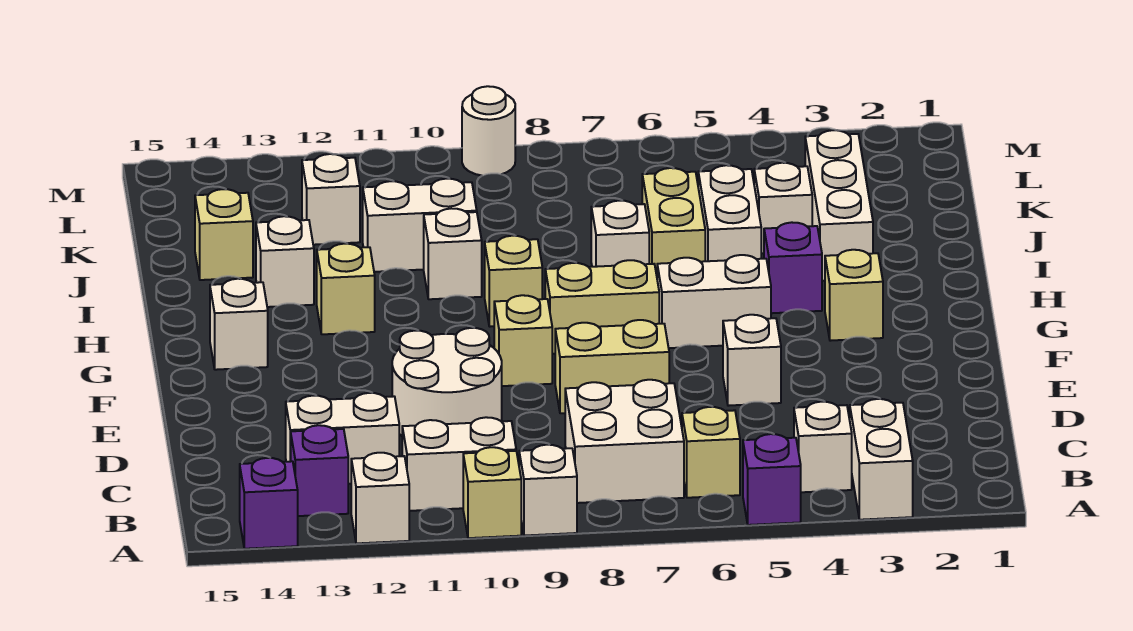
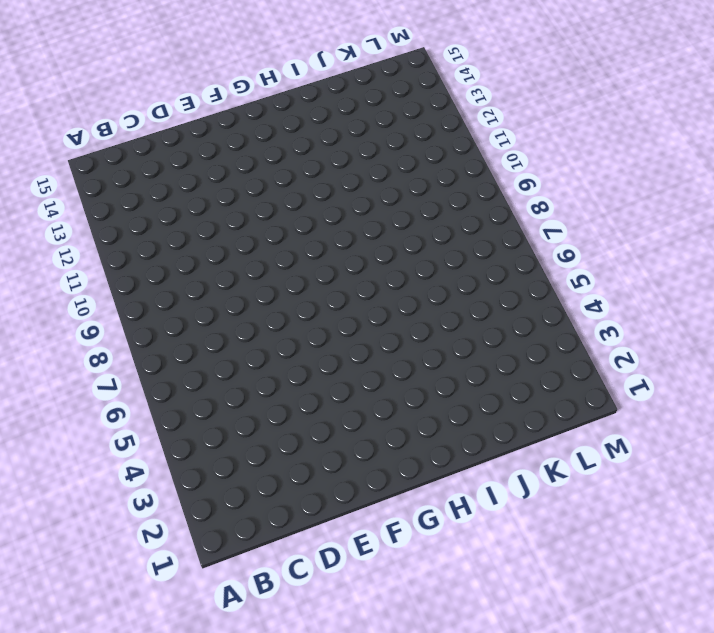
none -> white 1x2 brick [850,399,913,520]
none -> purple 1x1 brick [743,434,801,525]
none -> white 1x1 brick [519,445,577,536]
none -> tan 1x1 brick [463,447,521,538]

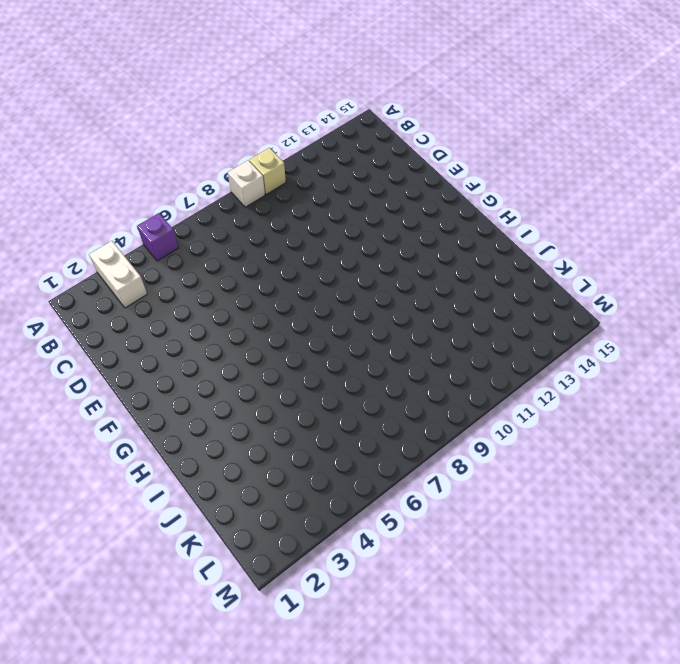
none -> white 1x1 brick [351,453,409,543]
none -> purple 1x1 brick [240,458,298,549]
none -> white 1x1 brick [794,402,852,492]
none -> tan 1x1 brick [682,407,740,498]

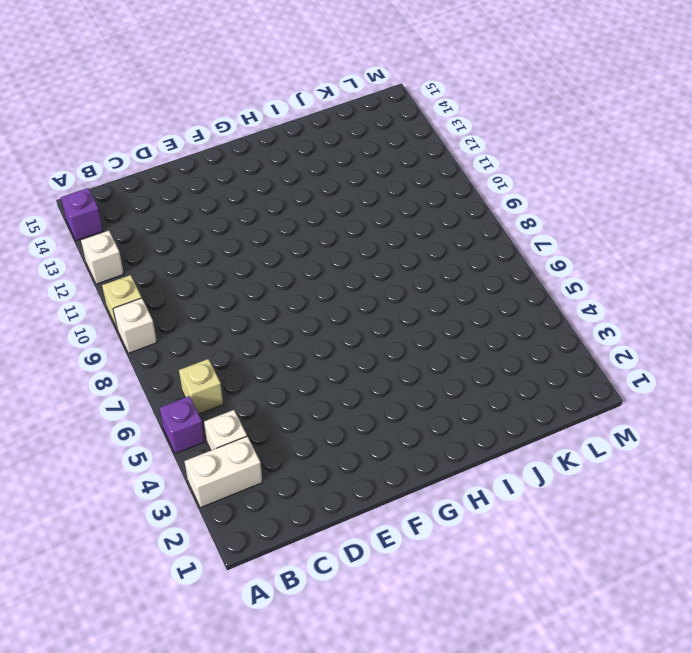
none -> white 2x2 brick [565,380,684,503]
none -> white 1x2 brick [402,417,516,511]
none -> purple 1x1 brick [291,425,348,516]
none -> white 1x2 brick [286,393,399,484]

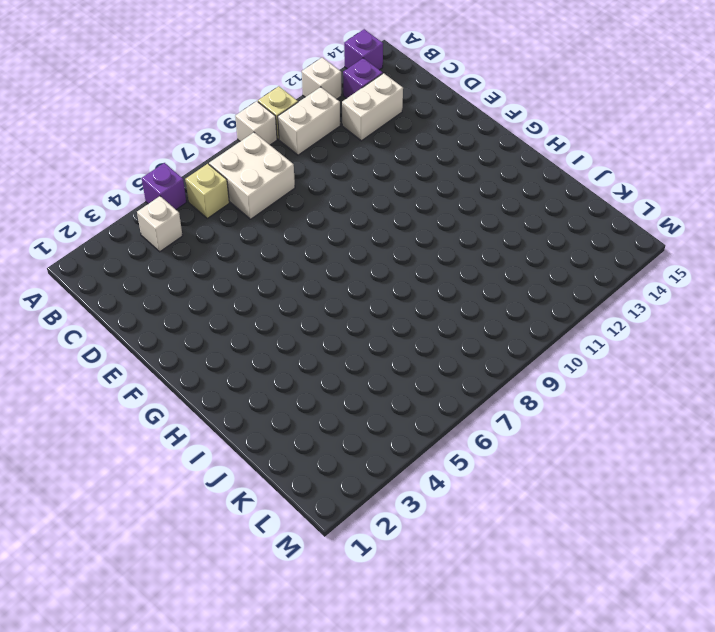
none -> white 1x2 brick [850,399,913,520]
none -> white 2x2 round brick [392,328,502,436]
none -> white 1x1 brick [723,315,781,406]
none -> tan 1x2 brick [555,320,669,413]

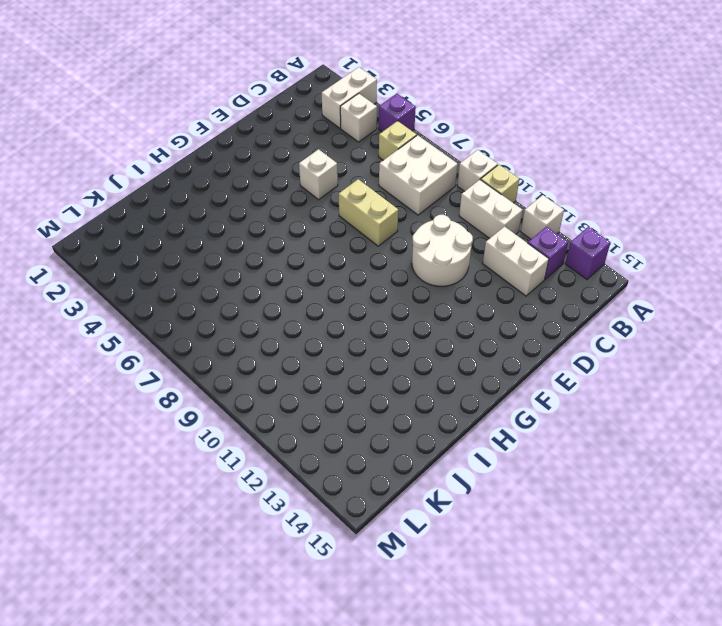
none -> tan 1x1 brick [494,295,552,386]
none -> tan 1x1 brick [825,250,883,341]
none -> white 1x2 brick [657,255,771,348]
none -> tan 1x2 brick [545,260,659,354]

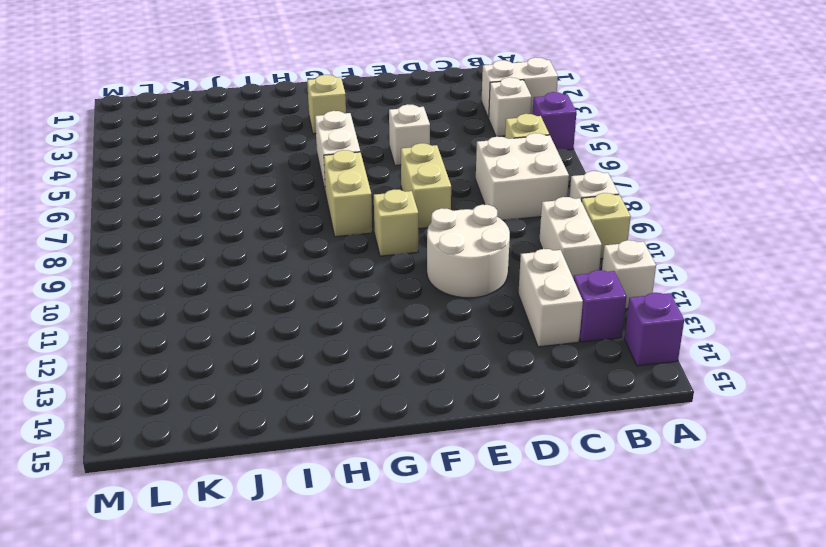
none -> white 1x1 brick [210,279,268,370]
none -> purple 1x1 brick [764,222,822,313]
none -> tan 1x1 brick [485,236,542,327]
none -> tan 1x1 brick [317,244,375,334]

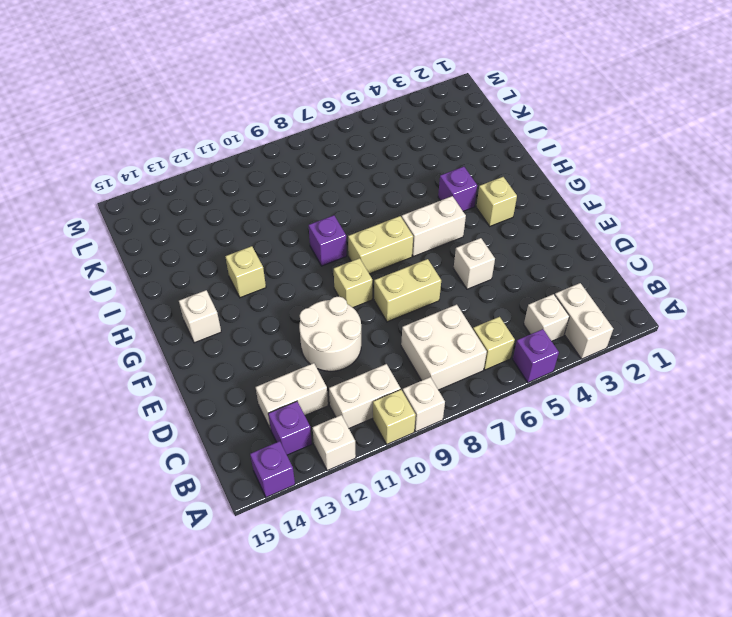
purple 1x1 brick [309,215,347,266] -> tan 1x1 brick [485,236,542,327]
none -> white 1x3 brick [805,130,873,281]
none -> white 1x2 brick [698,165,761,261]
none -> tan 1x2 brick [642,168,705,275]
none -> white 1x1 brick [591,201,649,267]

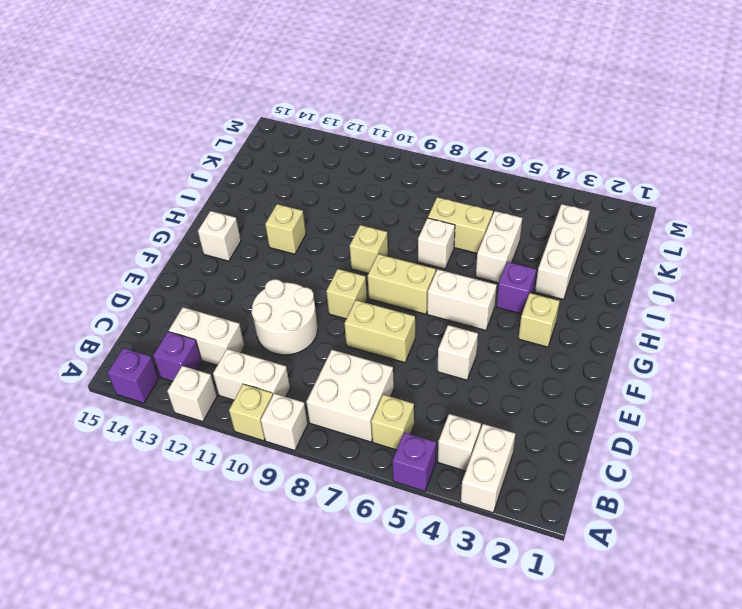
tan 1x2 brick [428,197,493,253] -> tan 1x2 brick turned to [642,168,705,275]
none -> white 1x1 brick [424,208,482,299]
none -> white 1x1 brick [256,216,314,307]
none -> white 1x1 brick [754,163,812,254]
none -> white 1x2 brick [363,179,477,272]

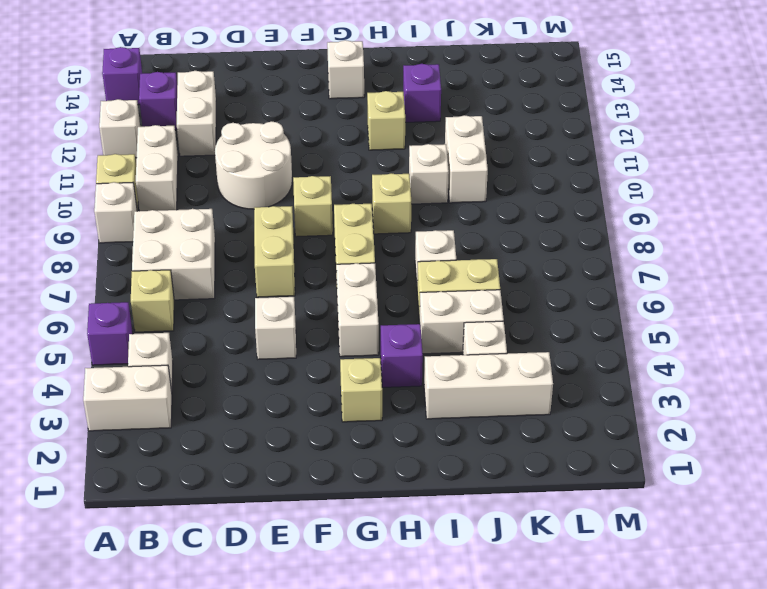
purple 1x1 brick [403,64,441,122] -> white 1x1 brick [256,216,314,307]
none -> tan 1x1 brick [195,189,253,280]
none -> white 1x1 brick [302,154,360,245]
none -> white 1x1 round brick [462,86,515,176]

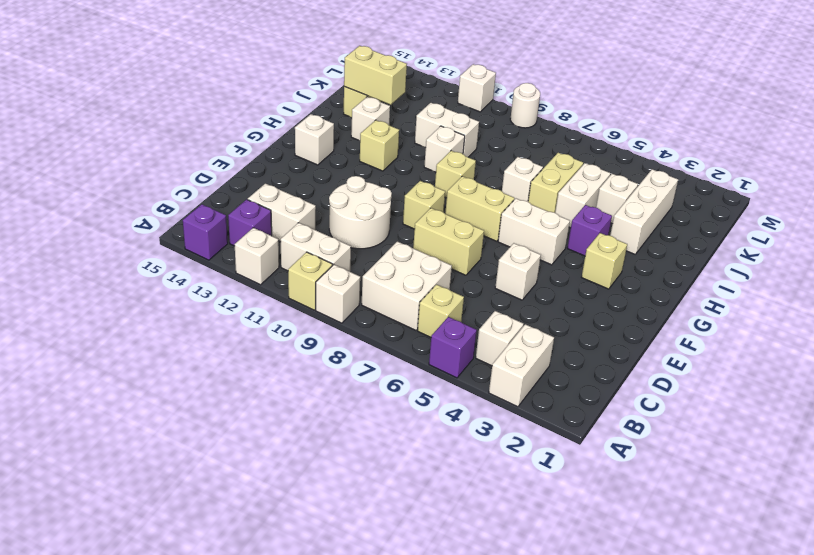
tan 1x2 brick [344,46,407,105] -> none
white 1x1 brick [458,64,496,112] -> white 1x1 brick moved to [302,154,360,245]

